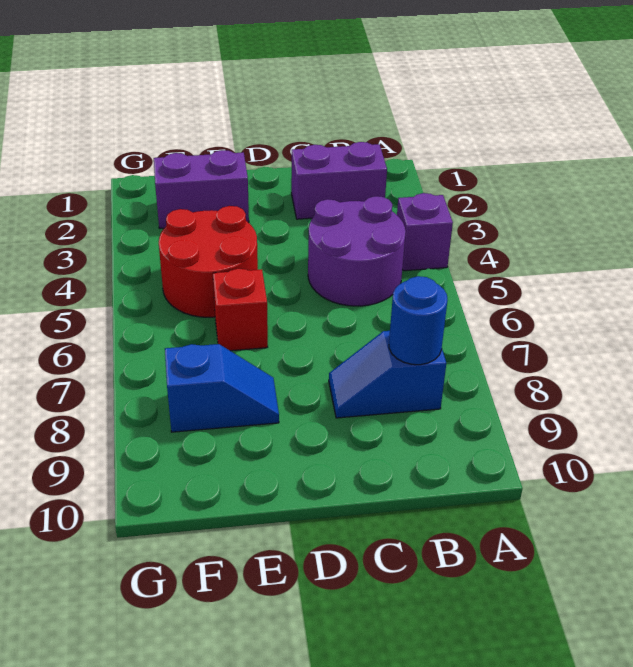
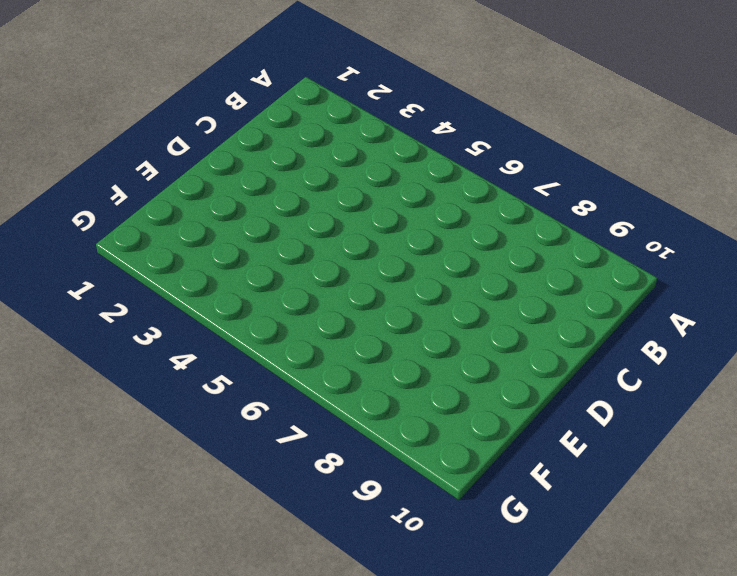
none -> purple 1x1 brick [397,193,453,271]
none -> purple 1x2 brick [291,142,387,219]

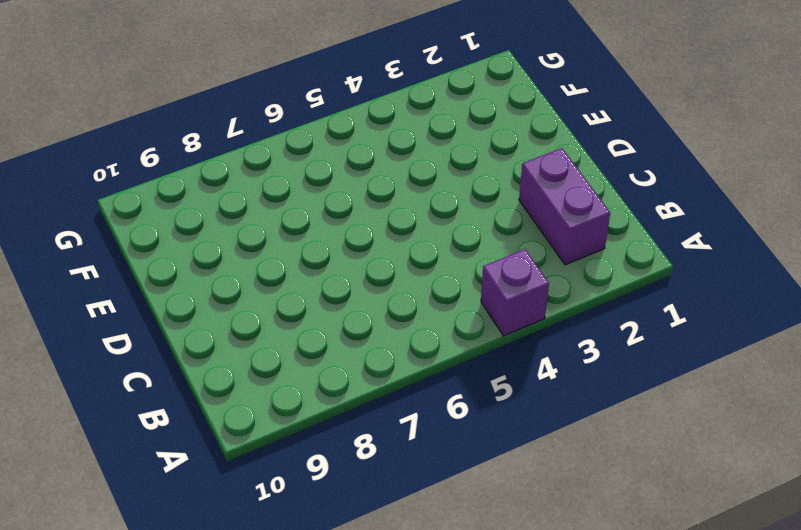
none -> purple 2x2 round brick [308,196,406,306]
none -> blue 1x2 slope [329,331,446,418]

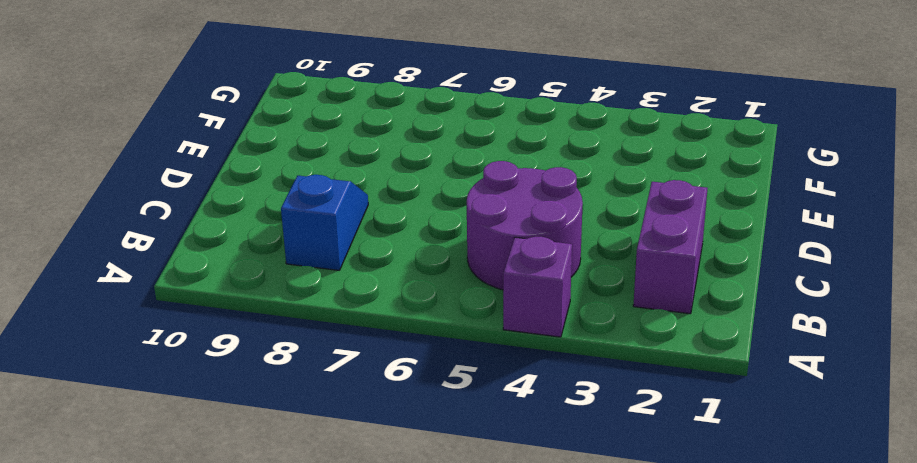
none -> purple 1x2 brick [154,150,249,228]
none -> red 2x2 round brick [159,206,258,317]

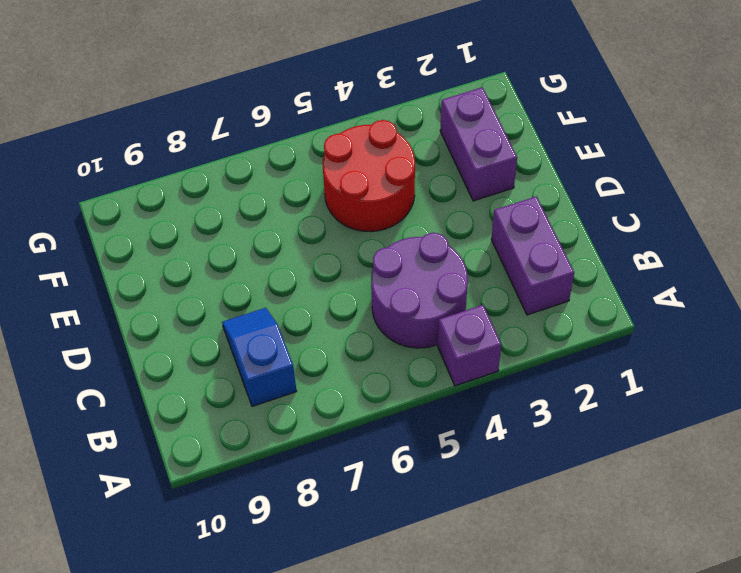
none -> red 1x1 brick [213,269,268,351]
none -> blue 1x2 slope [165,344,279,432]

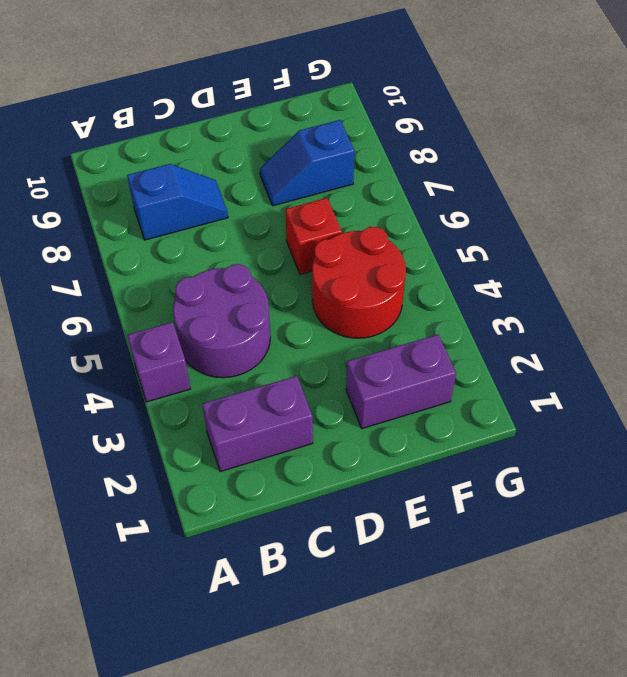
none -> blue 1x1 round brick [389,276,447,365]

